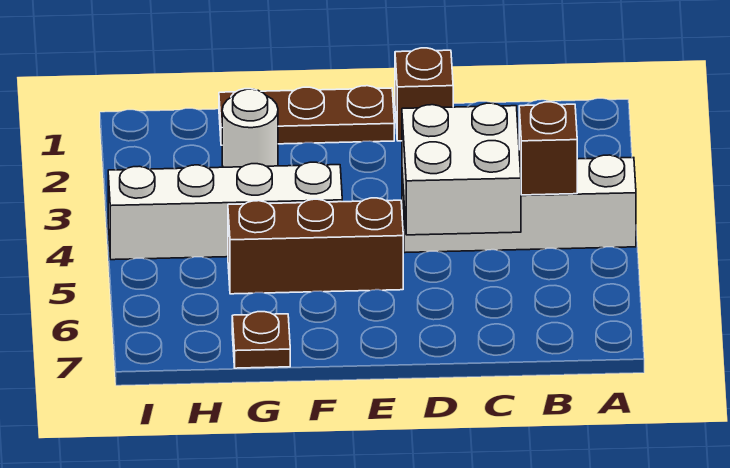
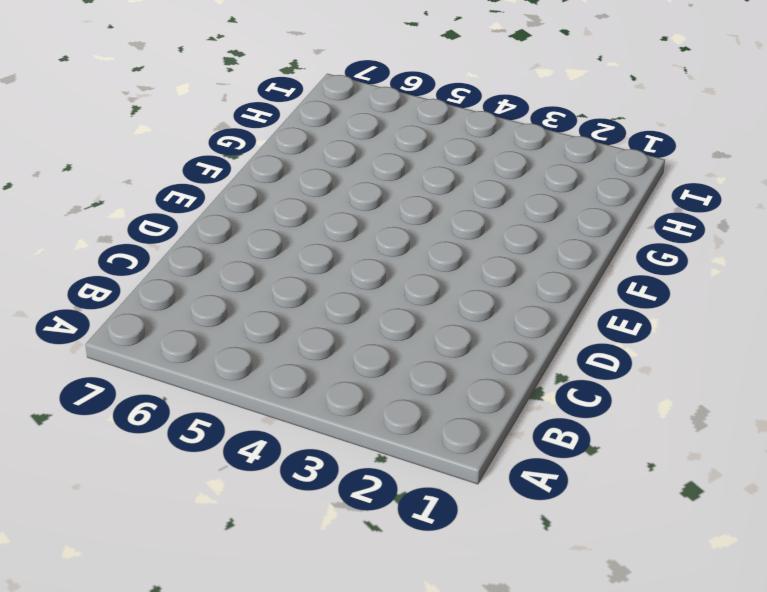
none -> white 1x4 brick [402,155,636,253]
none -> brown 1x1 brick [395,48,453,141]

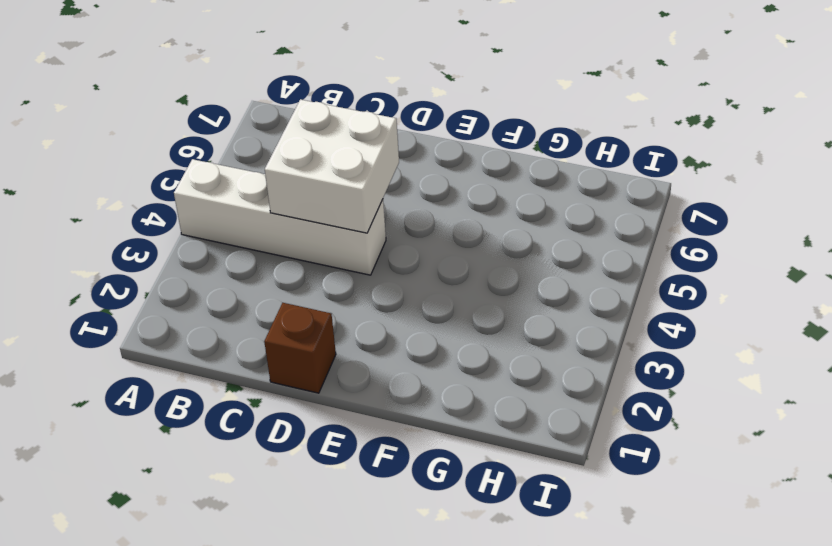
none -> brown 1x3 plate [219,86,394,145]
none -> brown 1x3 brick [228,198,403,294]

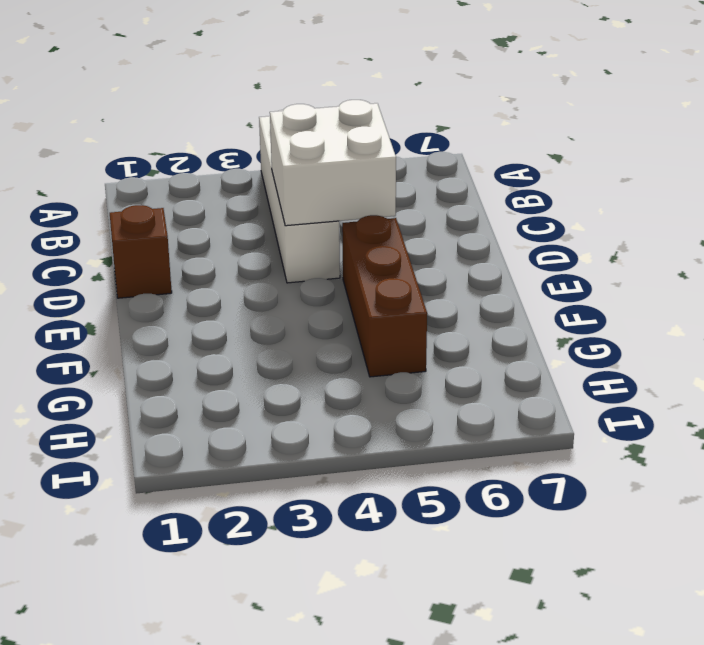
none -> brown 1x3 plate [219,86,394,145]
none -> white 1x4 brick [108,162,342,260]

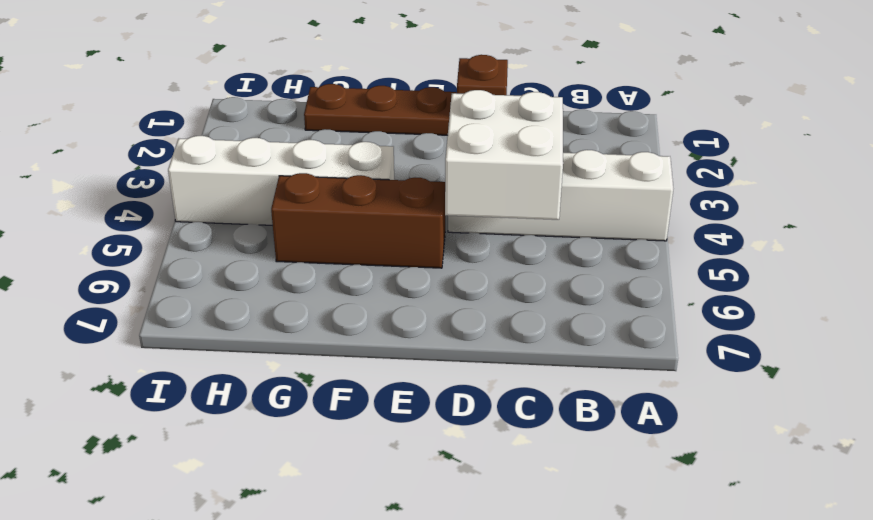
none -> white 1x1 round brick [222,89,278,167]
none -> brown 1x1 plate [232,312,290,368]

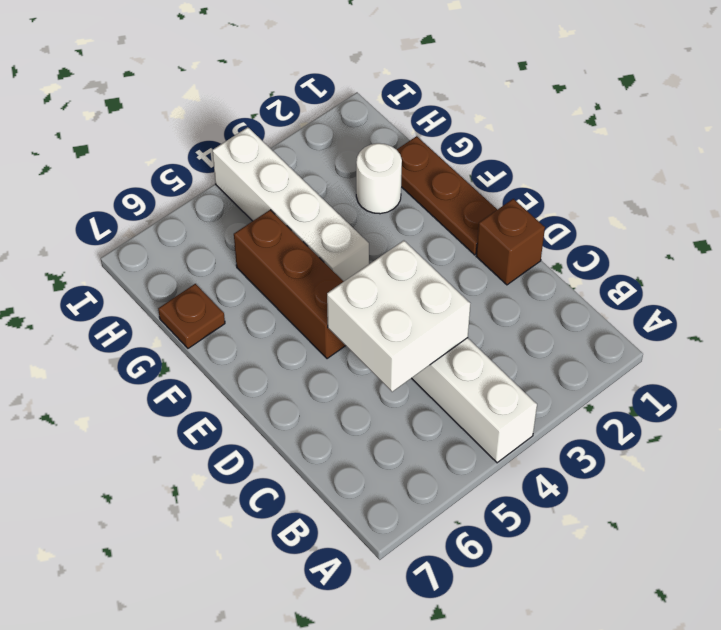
none -> brown 1x1 brick [519,102,577,195]

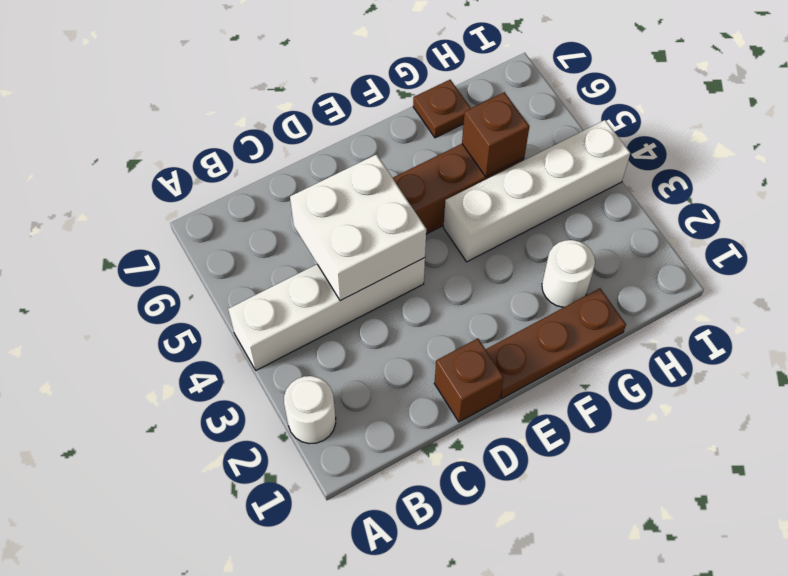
white 1x1 round brick [284,376,336,444] -> none
brown 1x1 brick [462,92,529,177] -> brown 1x1 brick moved to [519,102,577,195]

